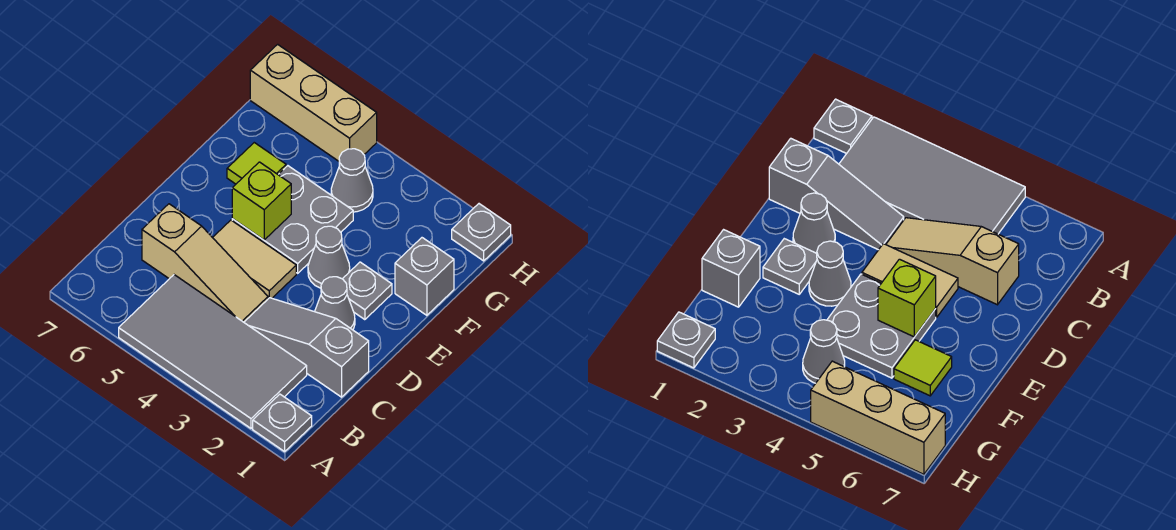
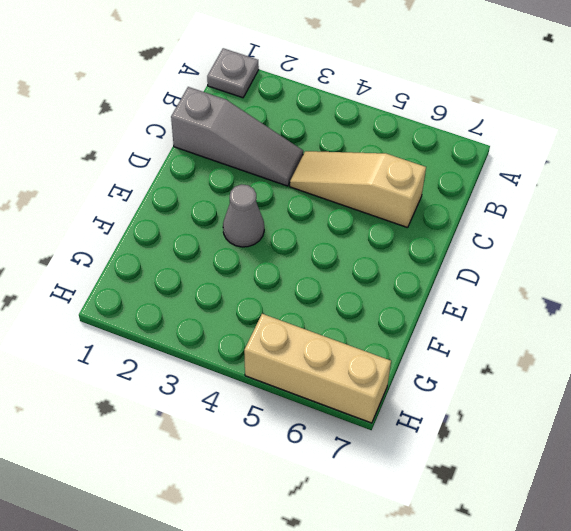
none -> grey 2x4 tile [119,275,307,428]
none -> grey 1x1 cone [315,277,355,330]
none -> tan 1x2 tile [213,220,296,299]

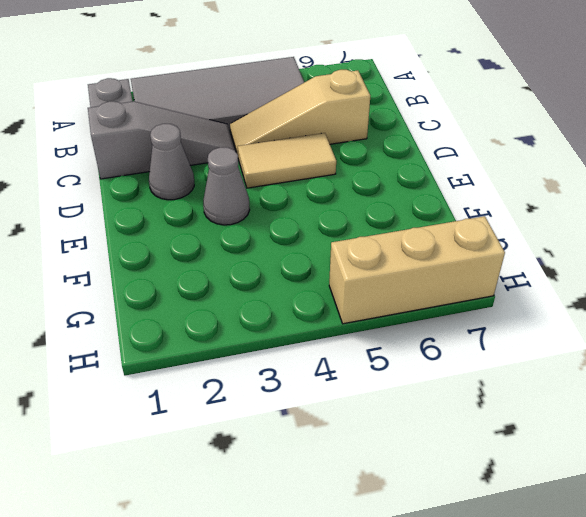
none -> grey 1x1 plate [343,262,392,320]
none -> grey 2x2 plate [232,166,353,273]
none -> grey 1x1 brick [395,238,454,315]

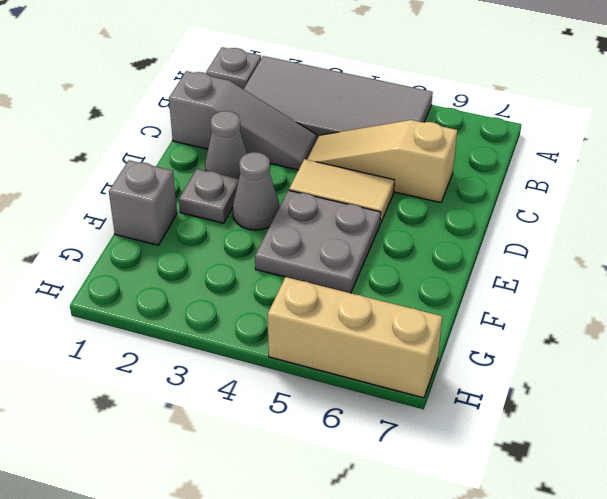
none -> lime 1x1 tile [227,143,286,184]
none -> grey 1x1 cone [331,149,373,212]
none -> grey 1x1 plate [452,204,511,261]

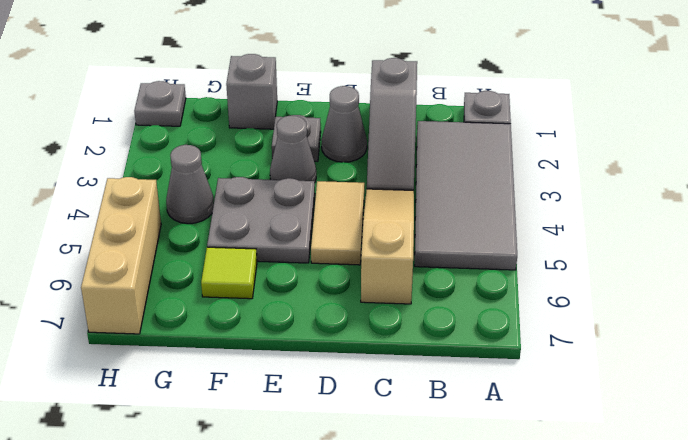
none -> lime 1x1 brick [232,162,291,240]

